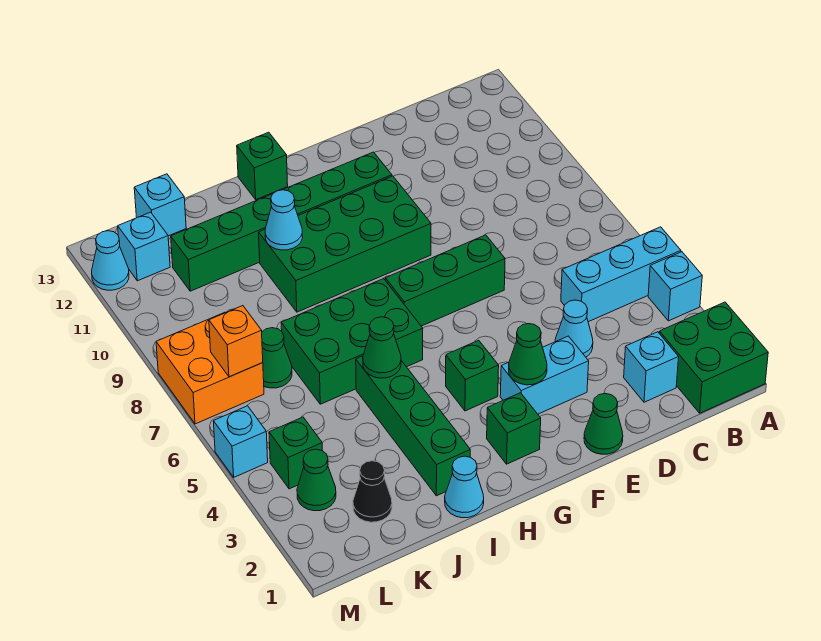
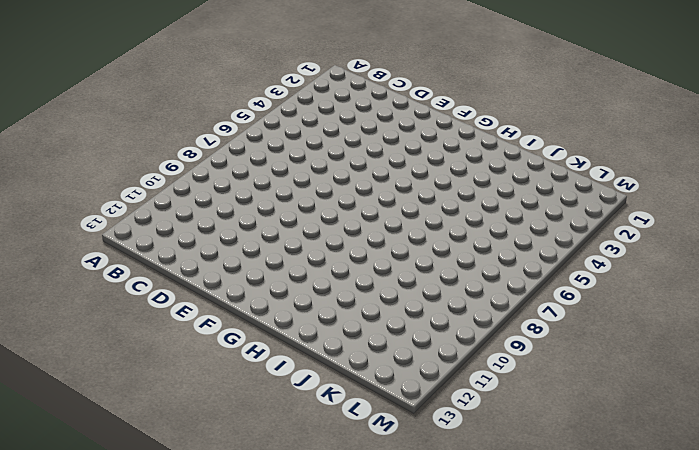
none -> green 2x2 brick [659,302,768,413]
none -> cyan 1x1 brick [648,252,702,321]
none -> cyan 1x3 brick [561,227,681,322]

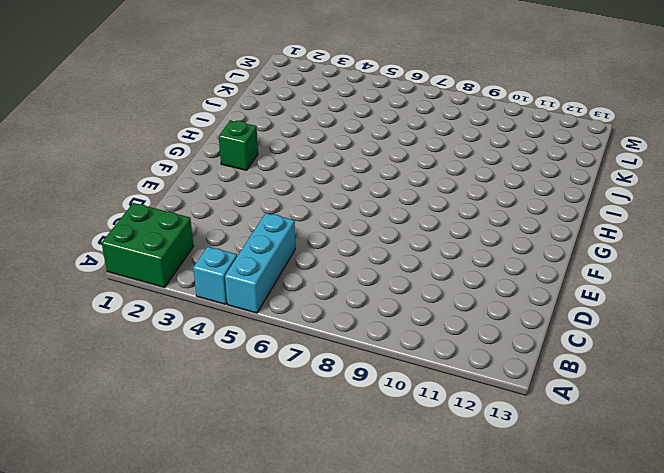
none -> cyan 1x1 brick [624,332,679,402]
none -> cyan 1x1 cone [555,300,593,357]
none -> green 1x1 cone [584,393,623,454]

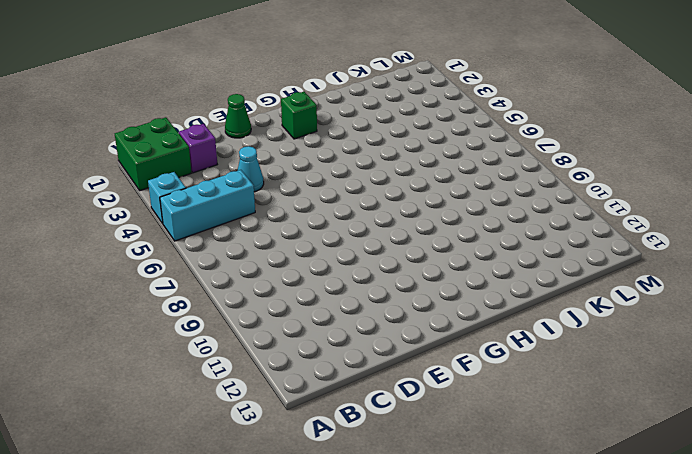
purple 1x1 brick [179,124,217,173] -> cyan 1x1 brick [624,332,679,402]
none -> cyan 1x2 brick [500,336,589,414]
none -> green 1x3 brick [385,235,505,326]
none -> green 2x4 brick [259,176,431,312]

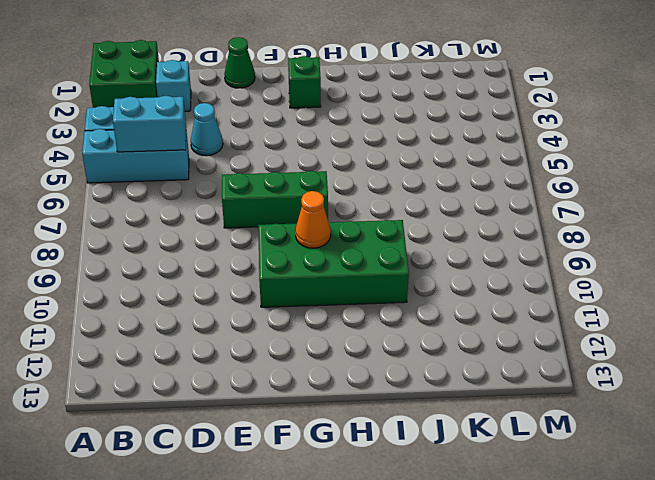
cyan 1x2 brick [113,96,186,152] -> cyan 1x2 brick moved to [500,336,589,414]
orange 1x1 cone [295,191,331,248] -> none
none -> green 1x6 brick [171,152,392,291]
none -> green 1x1 brick [446,340,499,411]
none -> green 2x3 brick [281,279,423,404]

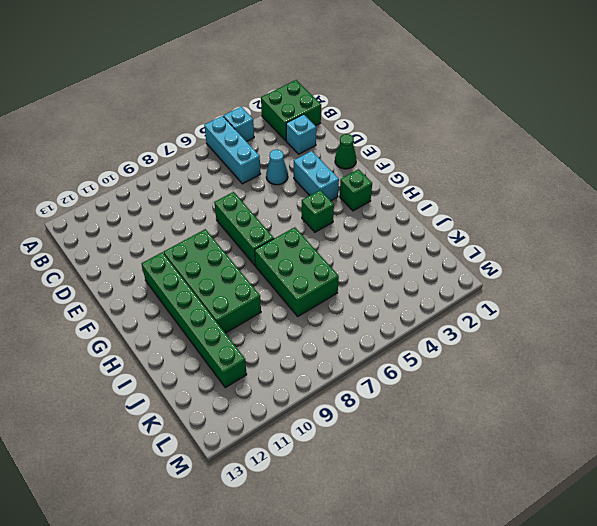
none -> green 1x1 brick [237,132,288,199]
none -> cyan 1x1 cone [445,456,484,518]
none -> green 1x4 brick [356,356,470,496]

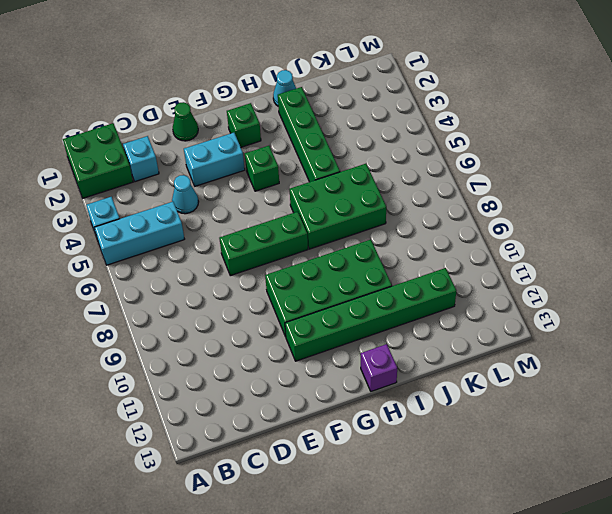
purple 1x1 brick [361,344,397,391] -> green 1x1 brick [237,132,288,199]
none -> black 1x1 cone [353,461,392,522]
none -> green 1x1 cone [262,328,292,388]
none -> cyan 1x1 brick [134,174,186,236]

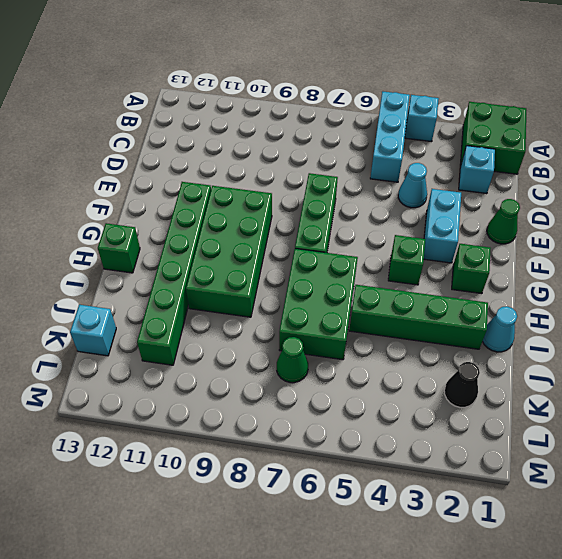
none -> green 1x1 cone [297,449,336,511]
none -> green 1x1 brick [269,417,323,489]
none -> orange 2x2 brick [156,312,264,424]

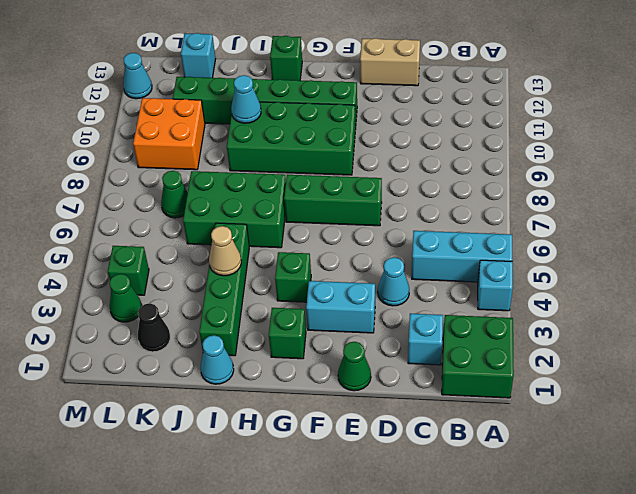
tan 1x2 brick [360,38,420,86] -> none
tan 1x1 cone [209,226,241,276] -> none
orange 2x2 brick [133,98,205,170] -> orange 2x2 brick moved to [156,312,264,424]
none -> cyan 1x1 brick [118,212,170,281]
none -> cyan 1x1 brick [213,406,268,477]
none -> green 1x1 cone [509,324,547,385]

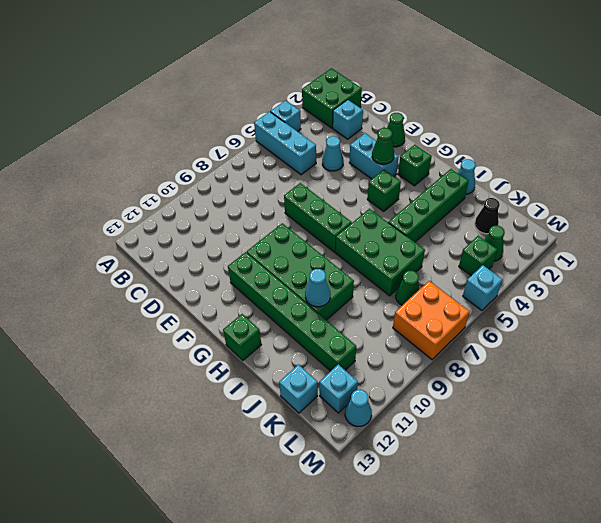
none -> green 1x1 cone [363,317,401,378]
none -> orange 1x1 brick [209,306,263,377]

